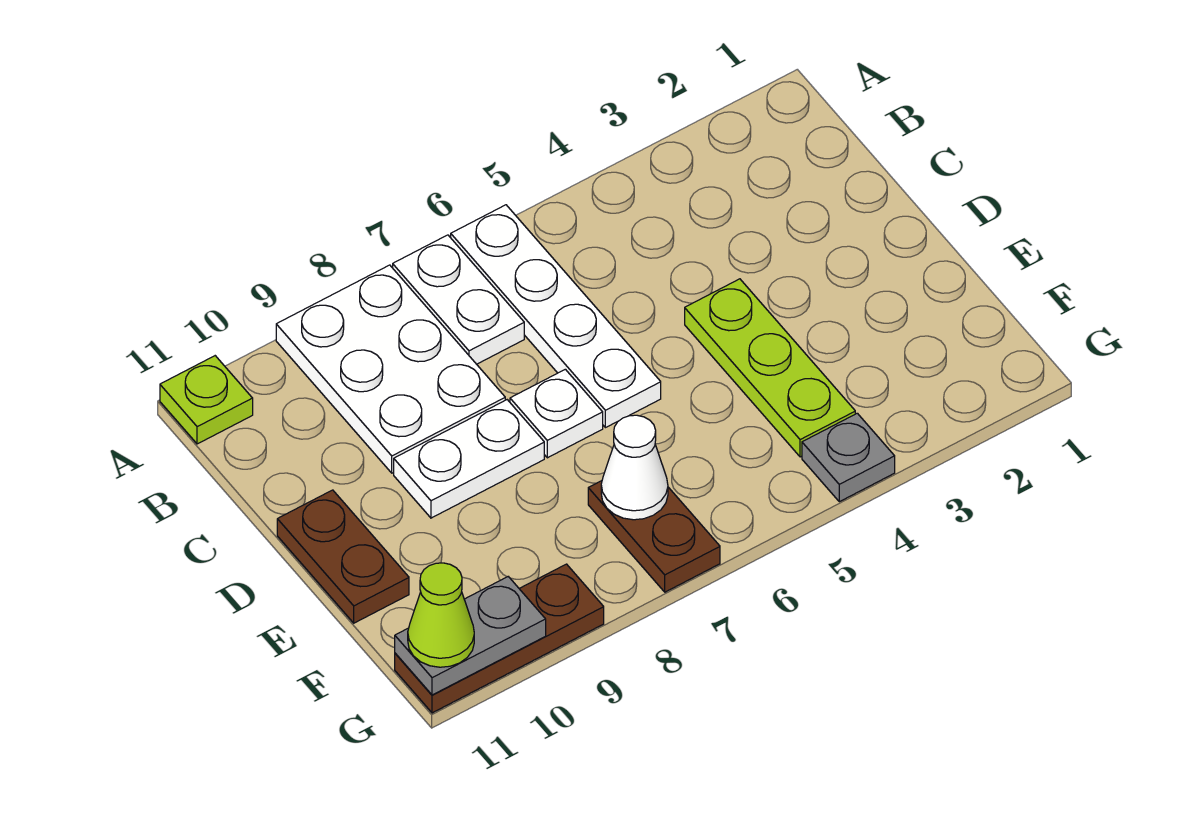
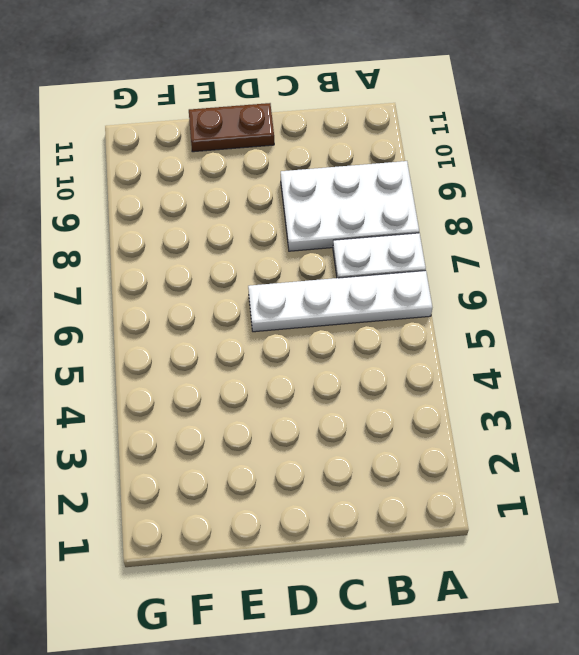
none -> lime 1x1 plate [160,356,253,444]
none -> lime 1x3 plate [685,279,855,457]
none -> white 1x1 plate [510,369,603,458]

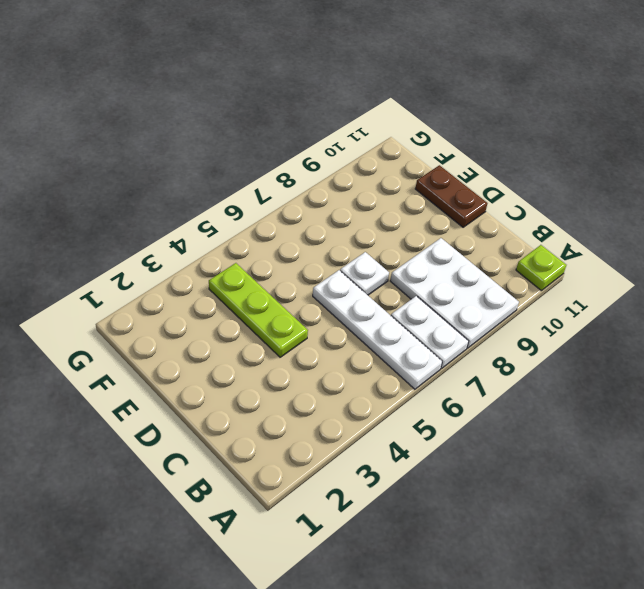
none -> white 1x2 plate [394,400,544,518]
none -> brown 1x2 plate [588,481,720,592]
none -> grey 1x1 plate [802,413,895,502]

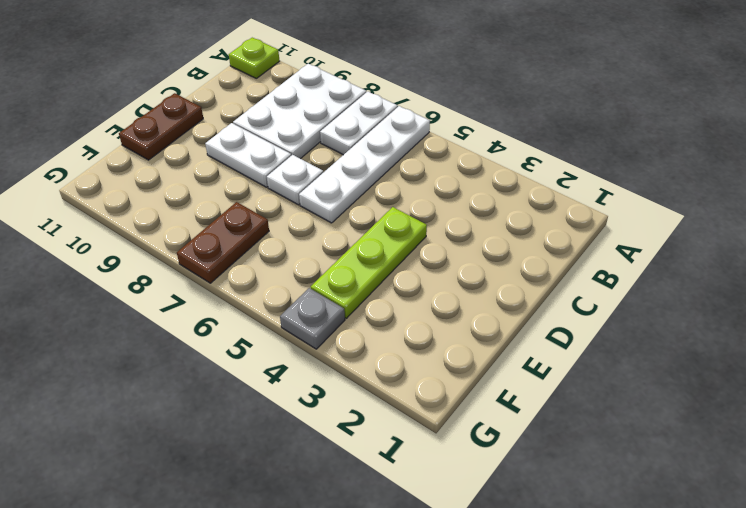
none -> brown 1x3 plate [395,564,604,713]
none -> white 1x1 cone [601,415,668,520]
none -> grey 1x2 plate [395,577,546,695]

